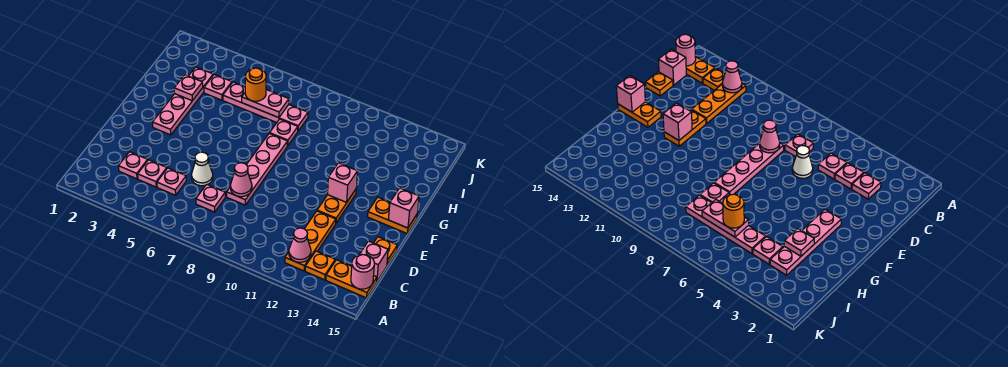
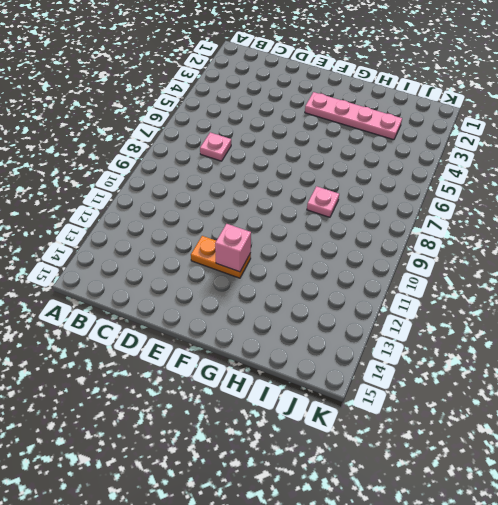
none -> orange 1x3 plate [285,211,336,271]
none -> orange 1x1 plate [305,251,335,280]
none -> orange 1x2 plate [326,260,377,298]

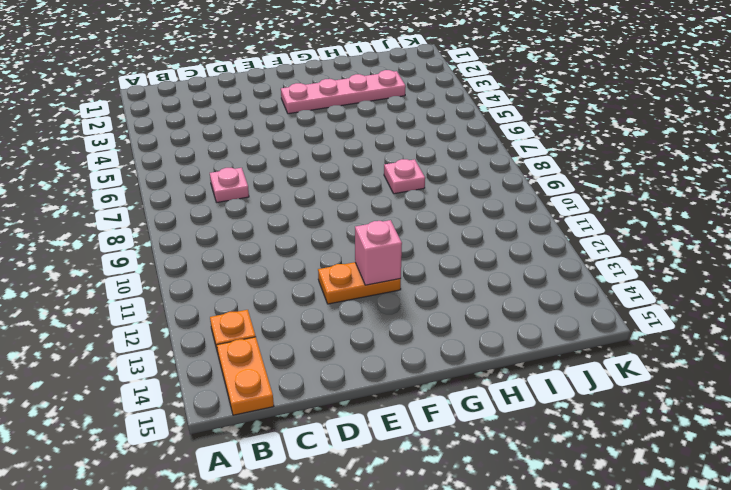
none -> orange 1x3 plate [285,211,336,271]
none -> pink 1x1 plate [119,152,148,179]
none -> pink 1x1 plate [138,160,167,187]

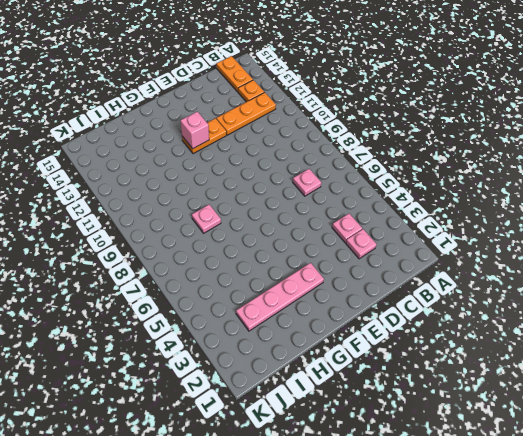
none -> pink 1x1 plate [157,168,186,195]
none -> pink 1x1 brick [359,241,388,281]
none -> white 1x1 cone [192,152,213,186]

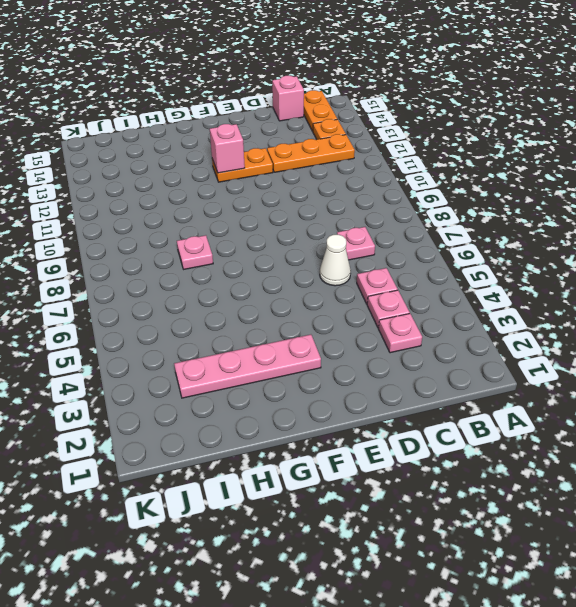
none -> pink 1x4 plate [227,133,288,205]
none -> orange 1x1 plate [374,237,397,265]
none -> orange 1x2 plate [368,197,417,233]

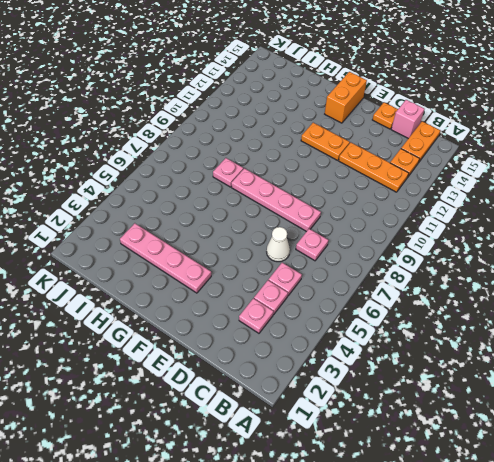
orange 1x2 brick [325,72,367,123] -> orange 1x2 plate [368,197,417,233]
none -> pink 1x1 plate [204,75,232,100]
none -> pink 1x4 plate [223,82,308,131]
none -> pink 1x1 cone [289,228,311,262]

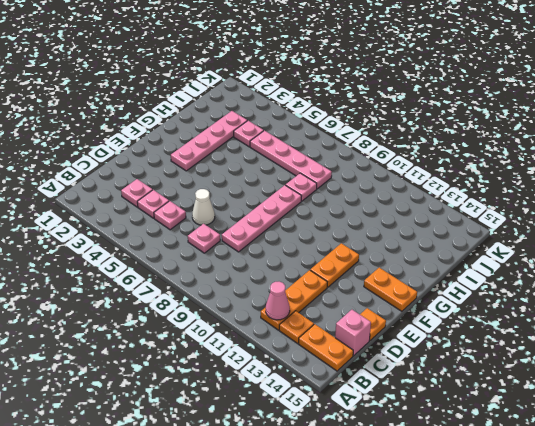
none -> pink 1x1 round brick [351,254,374,289]
none -> pink 1x1 cone [231,163,252,197]
none -> pink 1x1 brick [328,163,357,202]

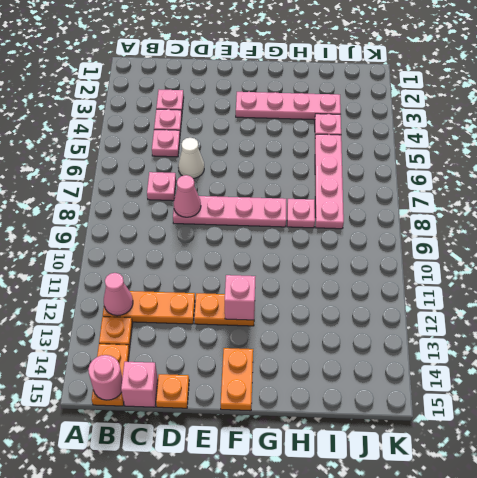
none -> pink 1x1 brick [388,188,419,228]
none -> pink 1x1 plate [174,75,203,101]
none -> pink 1x2 plate [242,90,289,118]

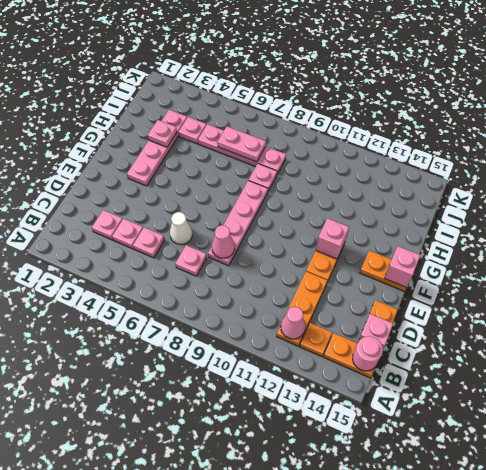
none -> orange 1x1 round brick [245,68,266,101]

